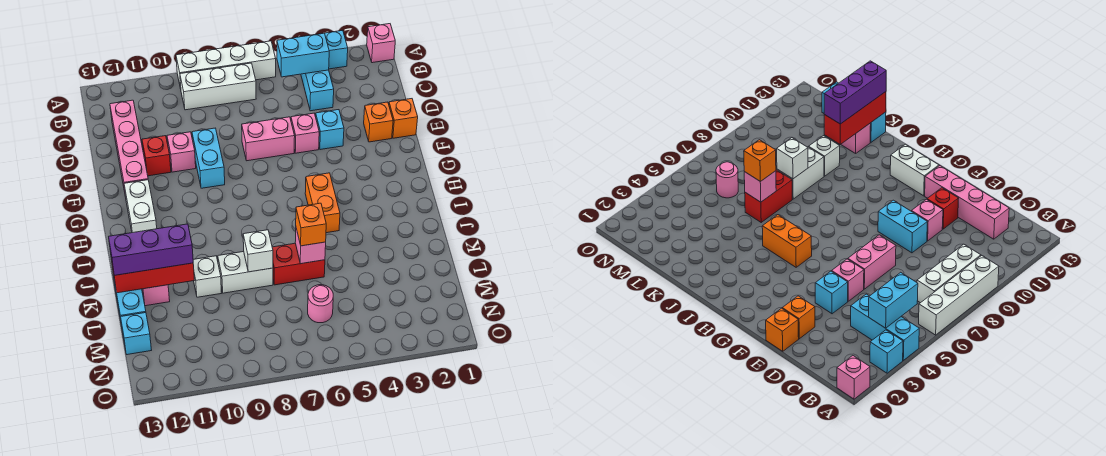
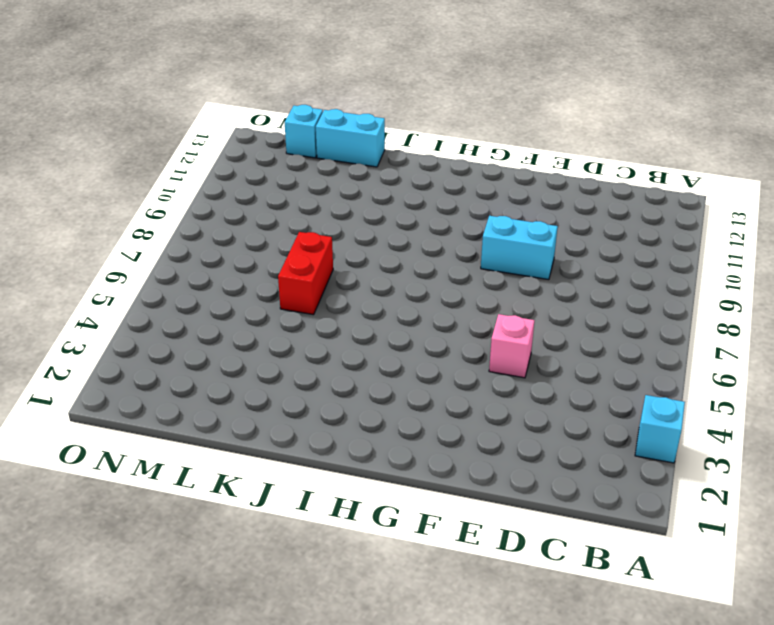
none -> pink 1x1 brick [367,24,395,63]
none -> cyan 1x3 brick [301,34,334,111]
none -> white 1x4 brick [176,41,276,89]

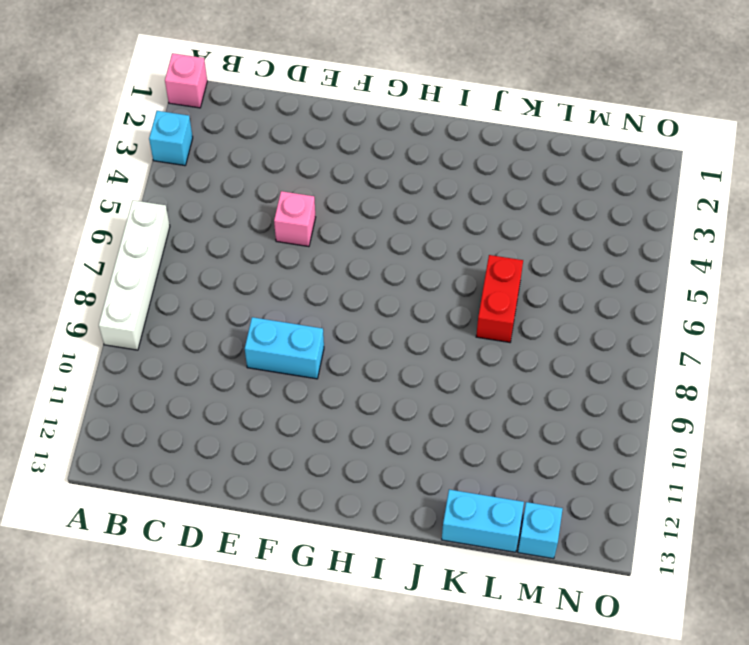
none -> cyan 1x3 brick [301,34,334,111]
none -> white 1x3 brick [180,63,256,110]
none -> pink 1x4 brick [110,100,148,197]

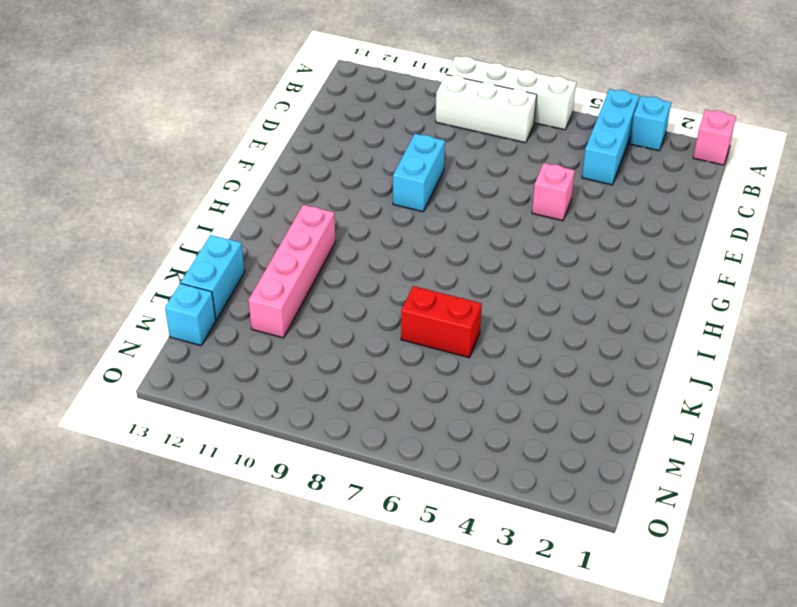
pink 1x4 brick [248,205,336,338] -> pink 1x4 brick moved to [110,100,148,197]
none -> orange 1x1 brick [389,99,418,138]
none -> orange 1x1 brick [364,102,393,142]
none -> cyan 1x1 brick [316,110,344,150]

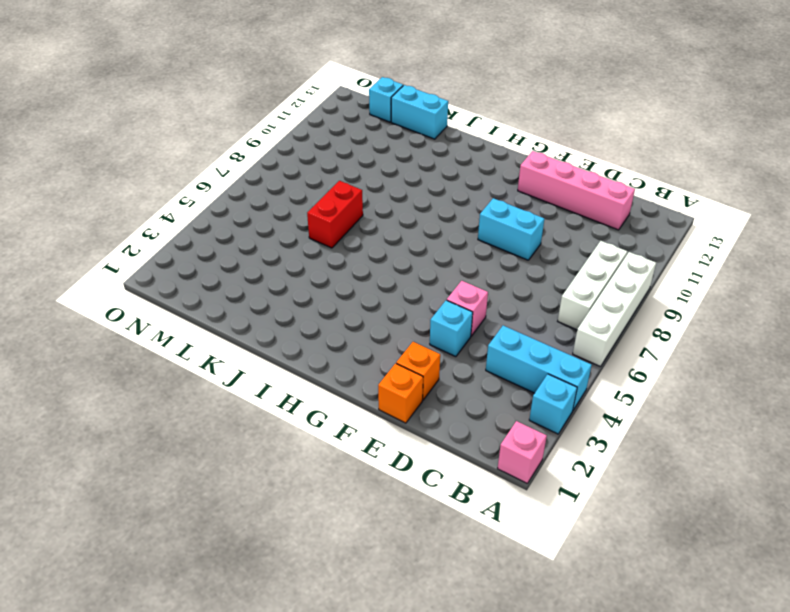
none -> pink 1x2 brick [242,117,295,161]
none -> pink 1x1 brick [167,132,196,172]
none -> red 1x1 brick [142,136,171,176]

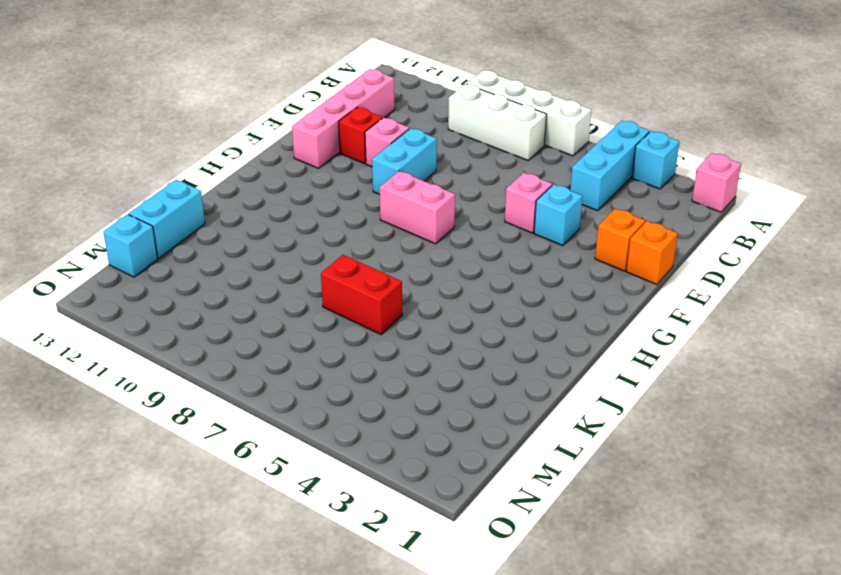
pink 1x2 brick [380,171,455,244] -> pink 1x2 brick moved to [242,117,295,161]
none -> white 1x2 brick [124,180,157,233]
none -> orange 1x2 brick [305,173,340,233]
none -> white 1x2 brick [218,252,273,293]

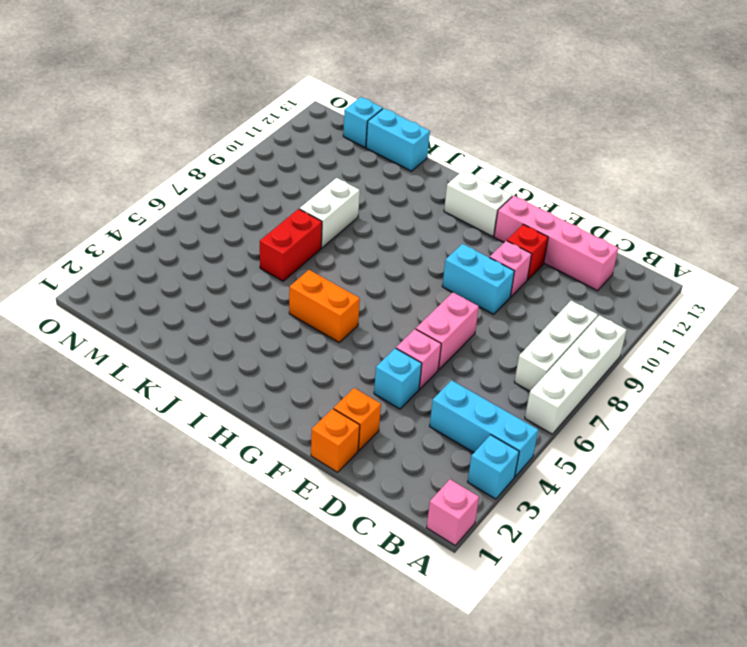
none -> white 1x1 brick [193,256,221,297]
none -> pink 1x1 brick [142,285,170,306]
none -> pink 1x1 round brick [308,285,333,323]

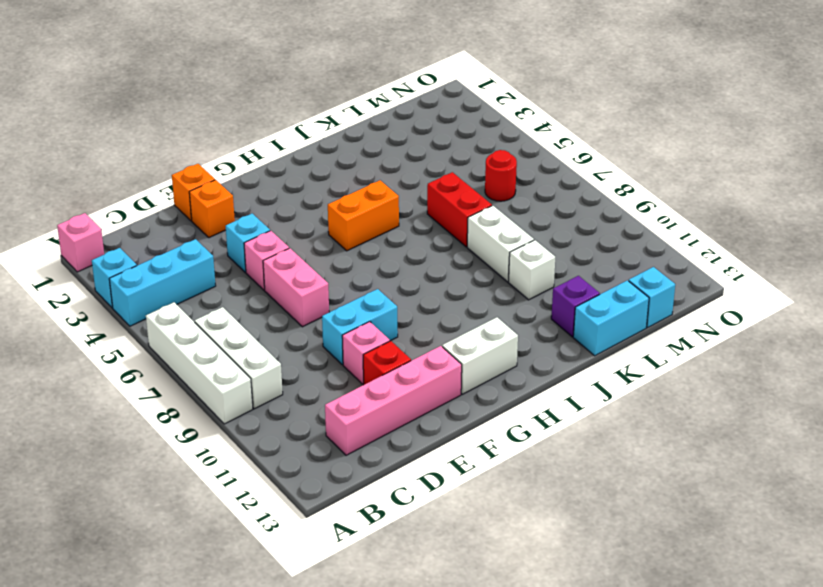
purple 1x1 brick [551,276,600,337] -> pink 1x1 brick [142,285,170,306]
red 1x1 round brick [485,150,517,201] -> pink 1x1 round brick [308,285,333,323]
none -> cyan 1x2 brick [277,33,329,77]
none -> pink 1x1 brick [295,229,326,264]
none -> white 1x1 brick [243,230,273,272]

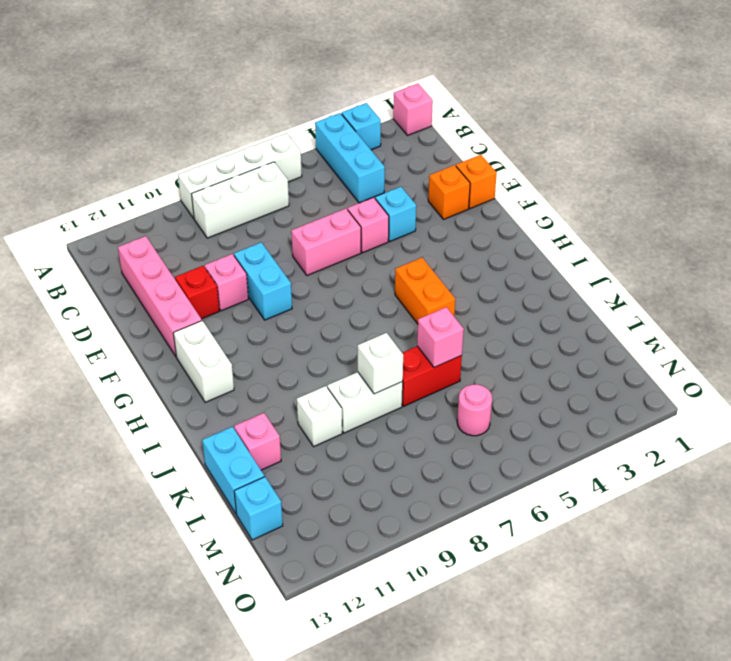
none -> cyan 1x2 brick [277,33,329,77]
none -> red 1x3 brick [111,259,194,293]
none -> orange 1x1 brick [296,203,326,246]

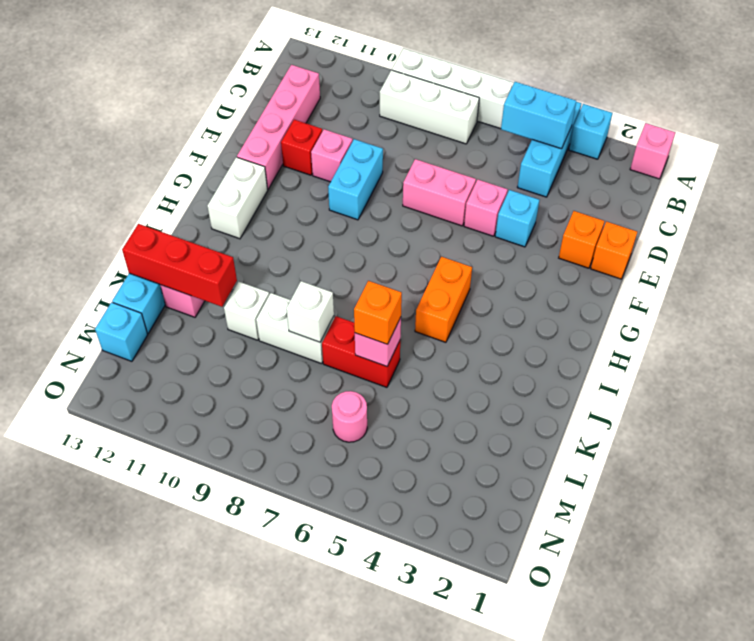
none -> purple 1x3 brick [109,224,193,275]

